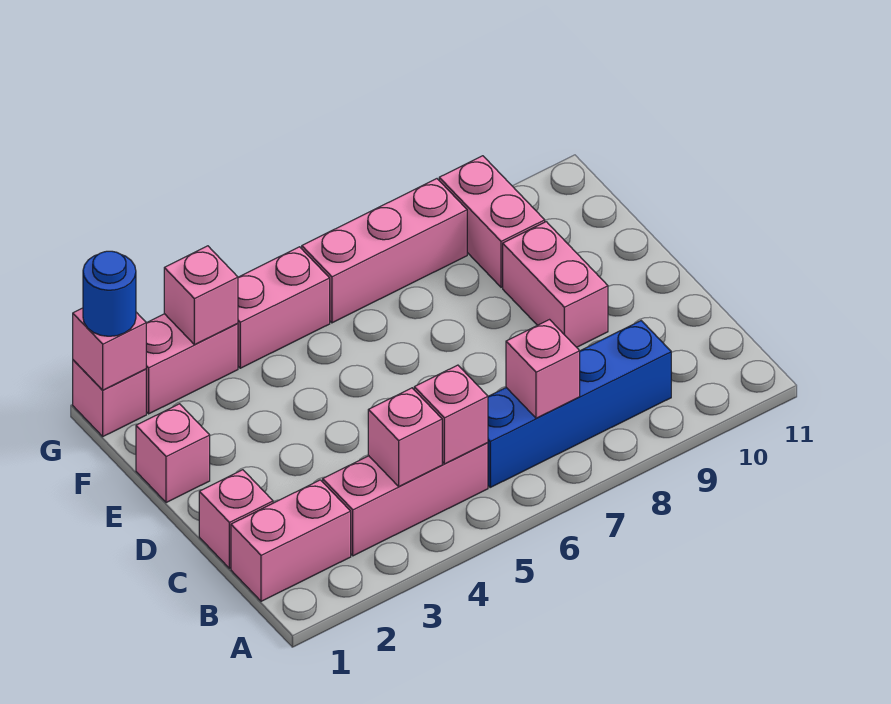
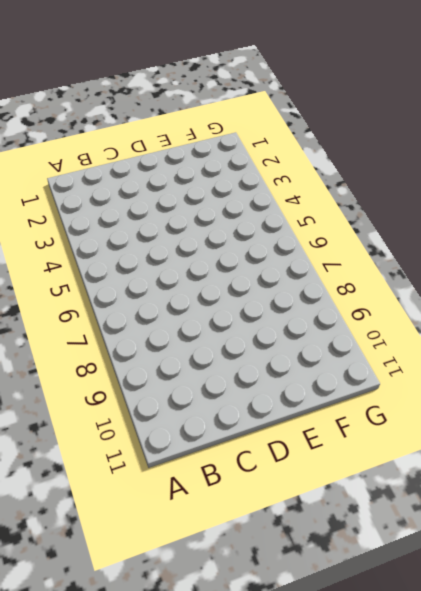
none -> pink 1x2 brick [231,480,351,601]
none -> pink 1x3 brick [323,443,488,556]
none -> blue 1x4 brick [488,321,671,487]

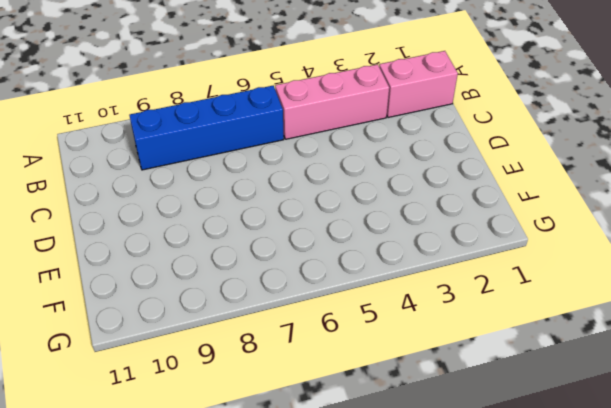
none -> pink 1x1 brick [199,470,273,568]
none -> pink 1x2 brick [503,222,608,347]
none -> pink 1x1 brick [136,404,210,503]

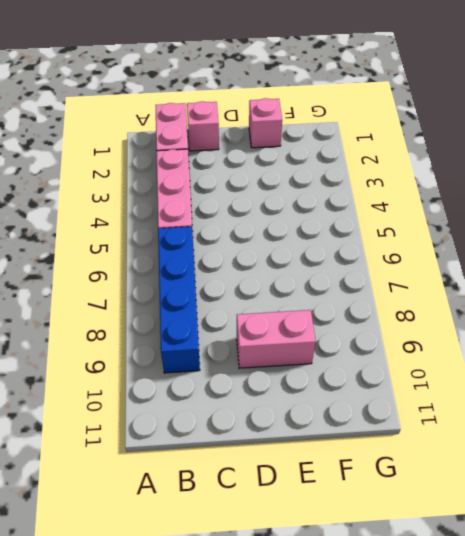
none -> pink 1x2 brick [439,156,545,287]
none -> pink 1x1 brick [73,360,146,436]
none -> pink 1x2 brick [146,314,238,414]

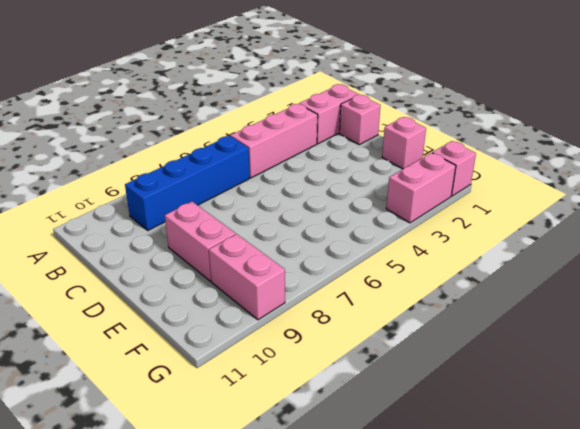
none -> pink 1x2 brick [238,247,330,368]
none -> pink 1x3 brick [302,179,467,323]
none -> pink 1x1 brick [368,388,442,486]

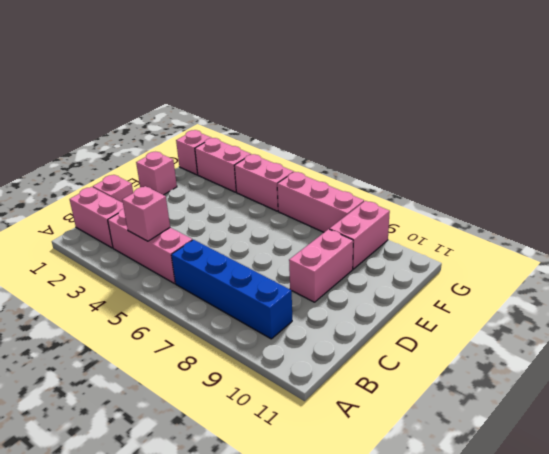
none -> pink 1x1 brick [414,365,488,464]
none -> pink 1x1 brick [506,320,580,418]
none -> pink 1x1 brick [73,308,146,390]

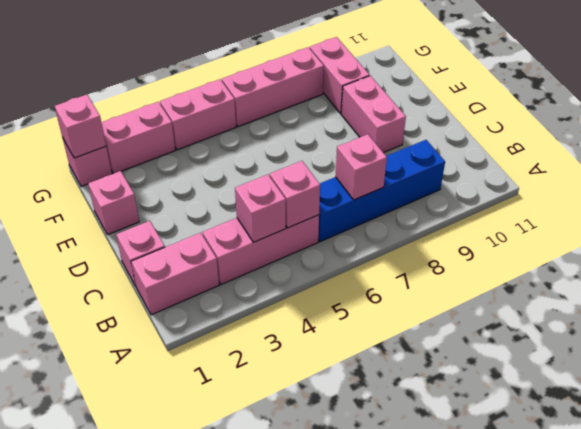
none -> pink 1x1 brick [164,246,238,345]
none -> blue 1x1 round brick [83,251,136,336]

